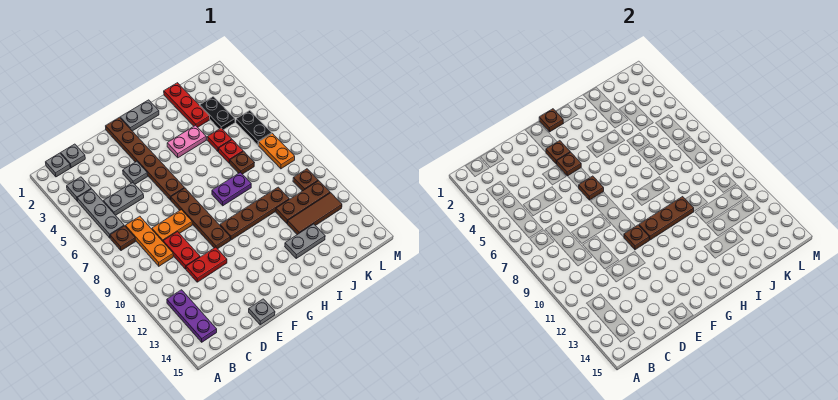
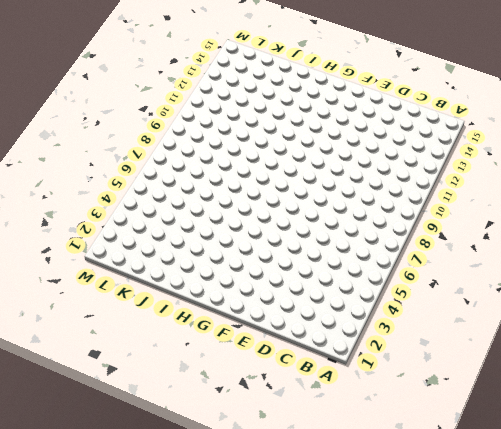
none -> grey 1x1 plate [46,153,70,177]
none -> grey 1x1 plate [67,177,91,201]
none -> grey 1x3 plate [77,189,124,238]
none -> brown 1x1 plate [110,226,136,251]

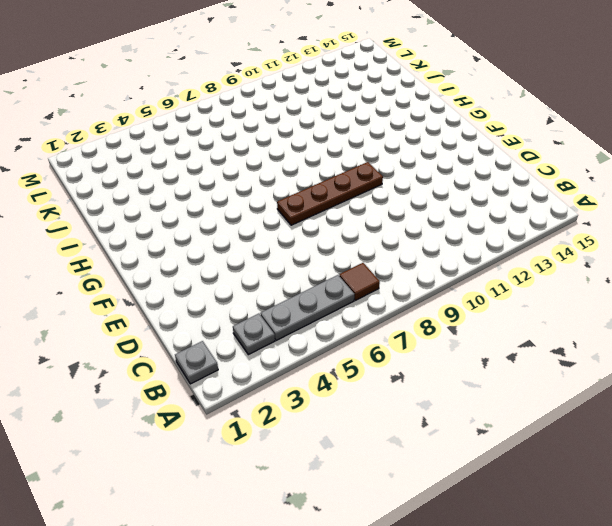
brown 1x1 tile [339,263,380,300] -> brown 1x1 plate [110,226,136,251]
none -> purple 1x3 plate [167,290,217,342]
none -> grey 1x1 plate [61,144,85,168]
none -> grey 1x2 plate [103,183,144,215]
none -> orange 1x3 plate [125,216,173,266]

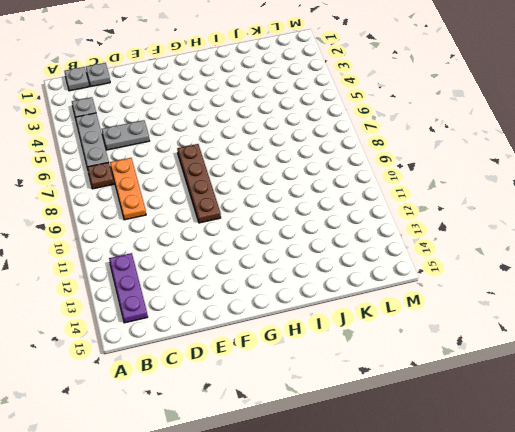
none -> orange 1x2 plate [152,210,192,241]
none -> red 1x2 plate [163,232,200,269]
none -> red 1x2 plate [186,247,227,282]
none -> grey 1x1 plate [123,161,148,184]

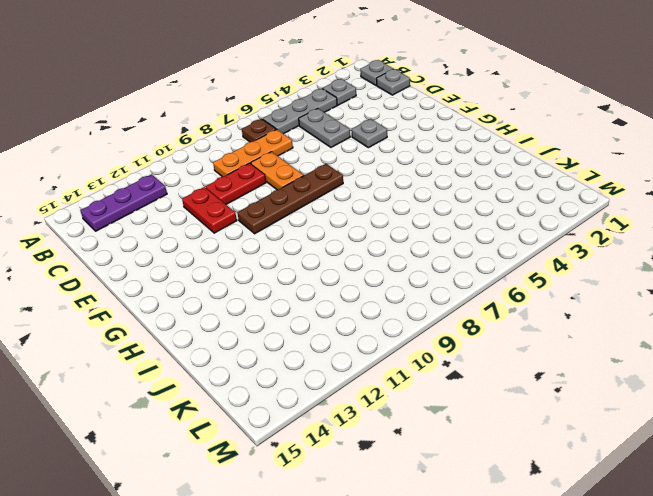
none -> grey 1x1 plate [249,299,275,325]
none -> brown 1x6 plate [106,117,184,200]
none -> grey 1x2 plate [120,100,159,131]
none -> brown 1x4 plate [220,187,289,240]

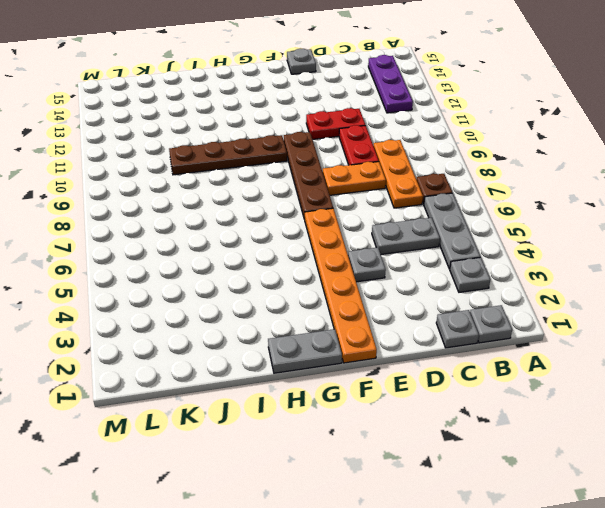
orange 1x6 plate [305,208,377,363] -> brown 1x6 plate [106,117,184,200]
none -> pink 1x2 plate [167,125,206,158]
none -> purple 1x2 plate [212,172,251,206]
none -> grey 1x2 plate [285,224,325,258]
none -> red 1x3 plate [164,83,210,127]

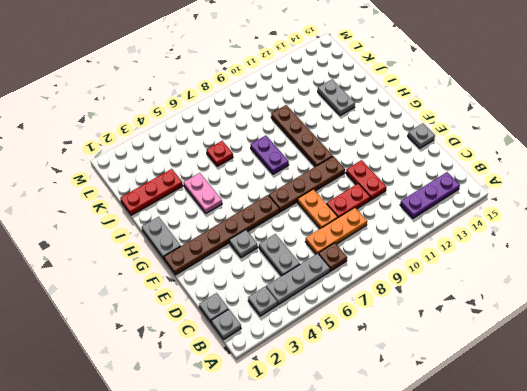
none -> red 1x1 plate [207,128,232,151]
none -> brown 1x1 plate [230,151,254,174]
none -> brown 1x3 plate [276,181,330,224]
none -> brown 1x3 tile [288,193,342,235]

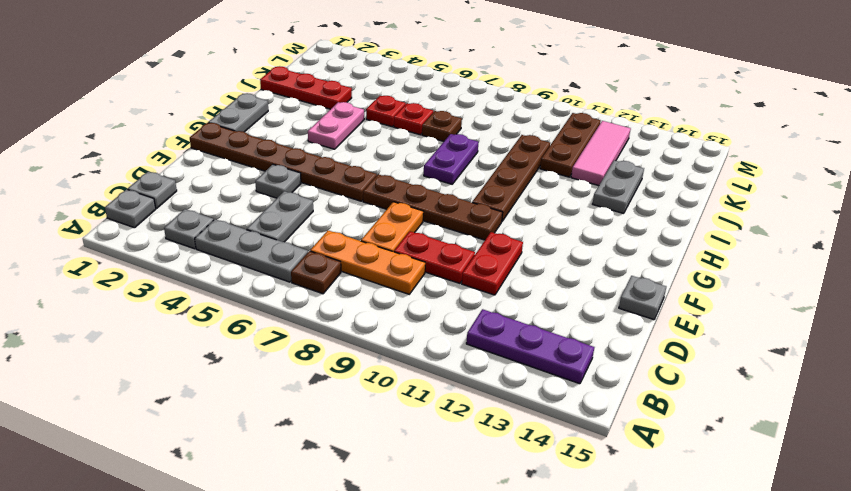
pink 1x3 tile [571,121,631,186] -> brown 1x3 tile [288,193,342,235]
none -> black 1x2 plate [200,97,235,130]
none -> black 1x2 plate [236,110,272,145]
none -> orange 1x2 plate [259,133,295,169]
none -> brown 1x1 plate [293,169,318,191]

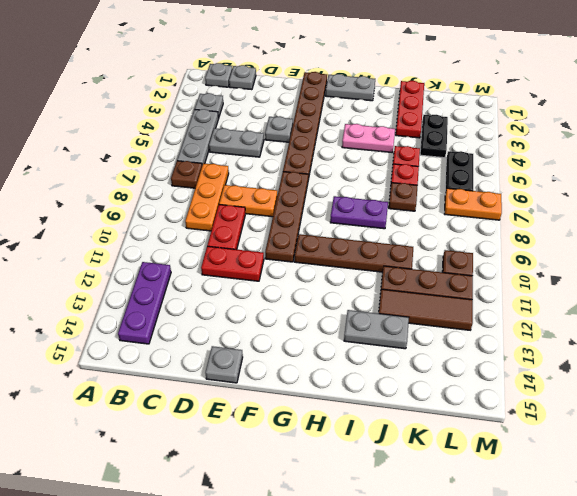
orange 1x2 plate [445,188,502,220] -> orange 1x2 plate turned to [259,133,295,169]
none -> brown 1x1 plate [546,141,570,164]
none -> brown 1x1 plate [557,152,581,176]
none -> brown 1x1 plate [579,176,604,200]
none -> brown 1x1 plate [624,225,649,250]

